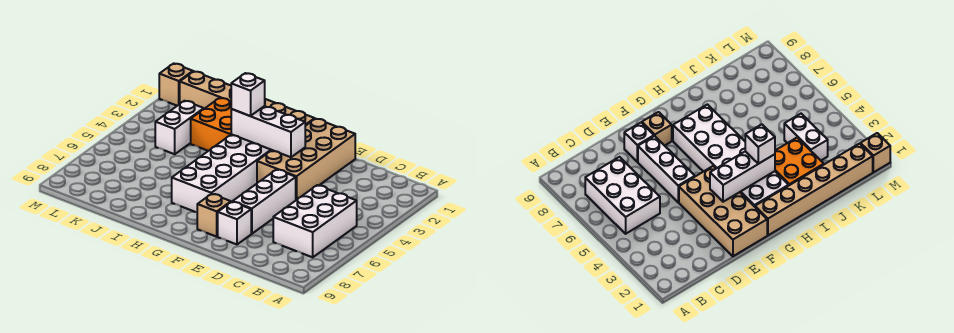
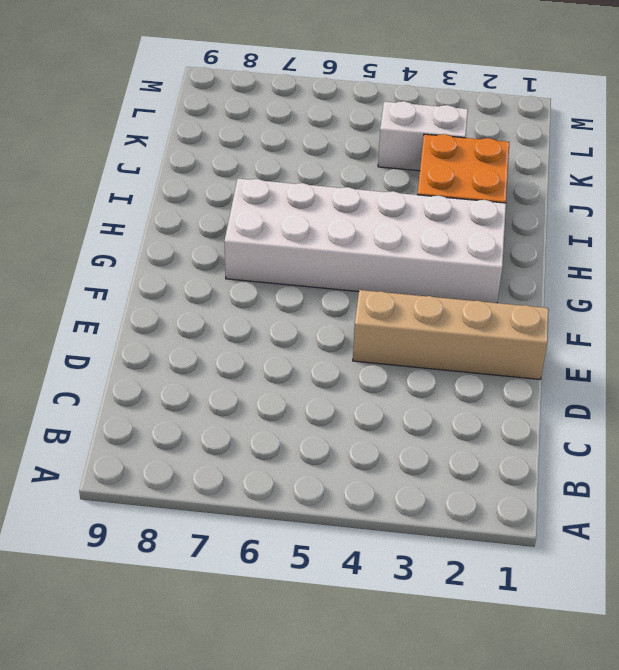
tan 1x4 brick [353,290,549,379] -> tan 2x4 brick [257,119,355,200]
none -> white 2x3 brick [273,185,357,257]
none -> white 1x3 brick [233,169,296,234]
none -> white 1x1 brick [218,202,251,244]

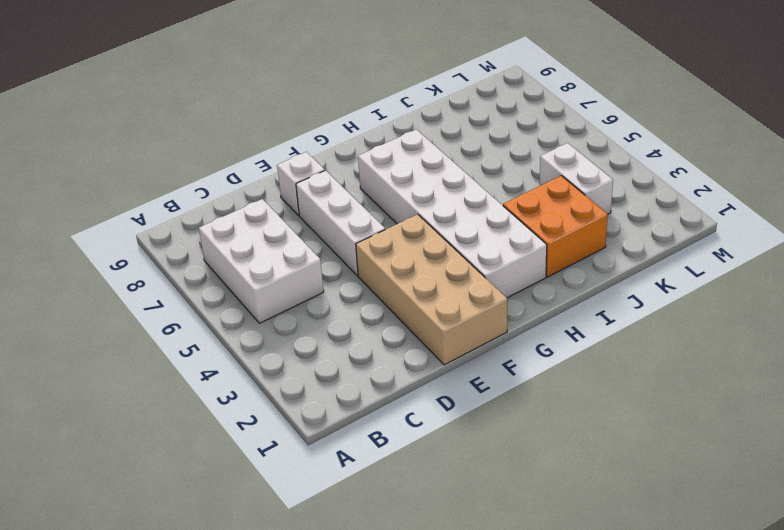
none -> tan 1x1 brick [197,194,231,237]
none -> tan 1x6 brick [180,72,315,126]
none -> tan 1x1 brick [159,63,193,106]

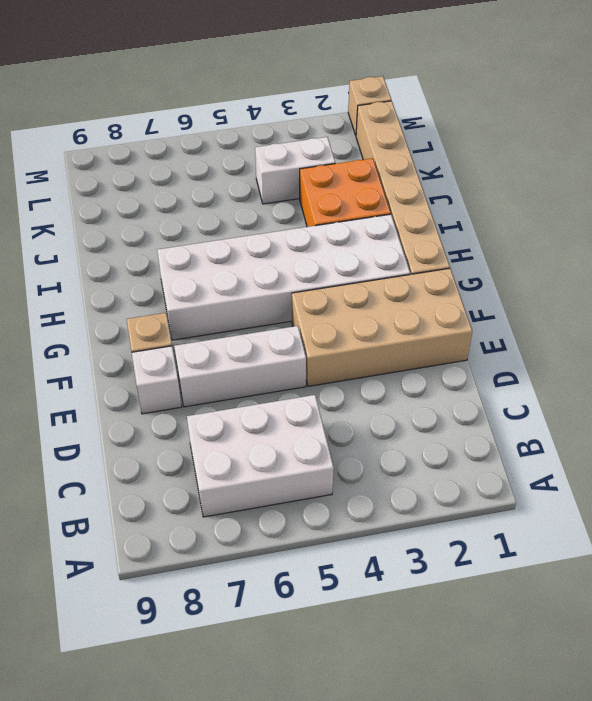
none -> white 1x3 brick [231,106,305,157]
none -> white 1x1 brick [231,73,265,116]

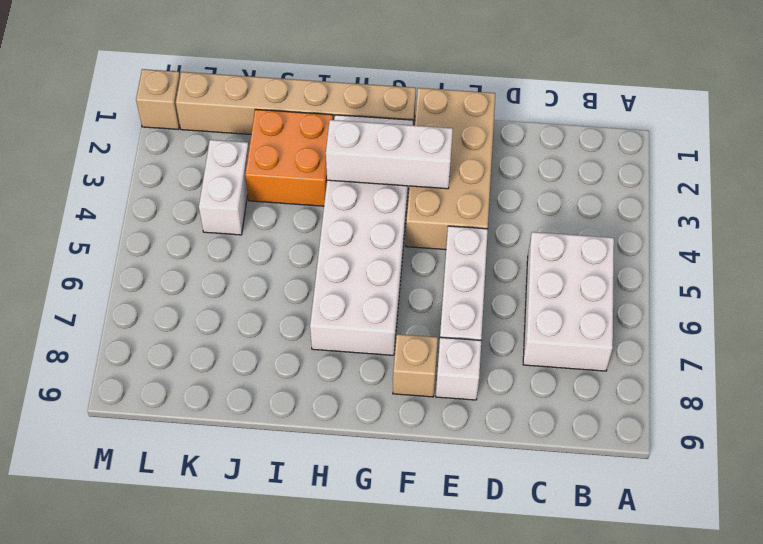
none -> white 1x1 brick [231,73,265,116]

